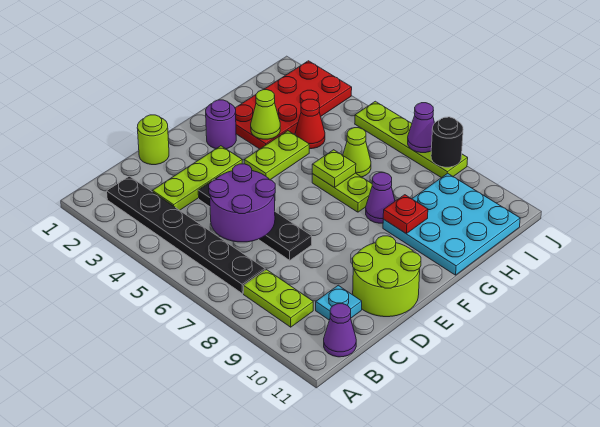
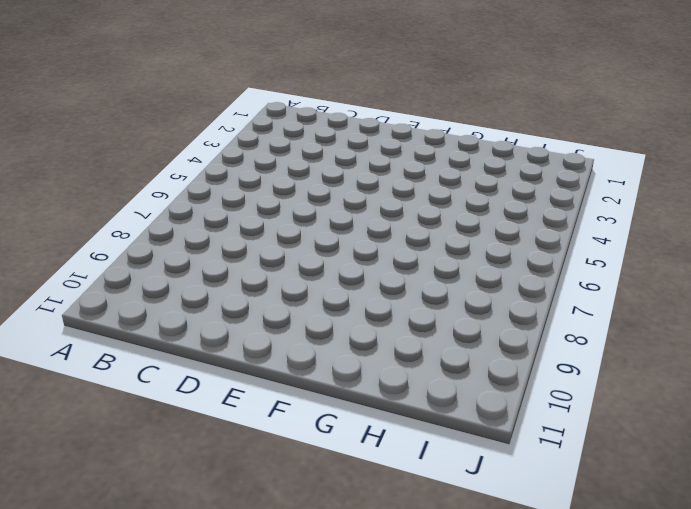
none -> black 1x6 plate [107,176,265,294]
none -> lime 1x2 plate [244,270,313,327]
none -> purple 1x1 cone [324,304,356,357]

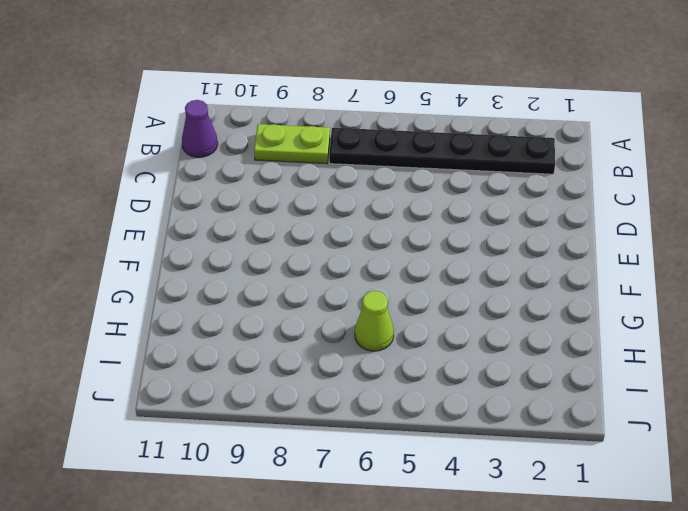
none -> lime 1x3 plate [152,146,242,210]
none -> cyan 1x1 plate [316,285,362,320]
none -> lime 1x1 round brick [137,115,169,165]

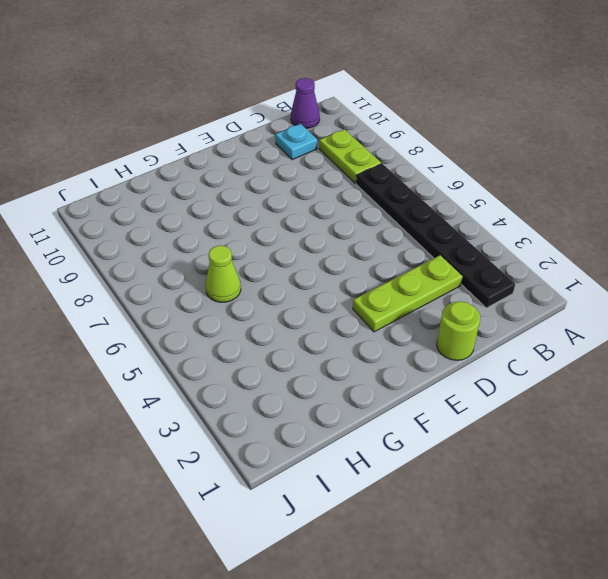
none -> black 1x4 plate [198,177,312,260]
none -> lime 2x2 round brick [353,236,421,317]
none -> purple 1x1 round brick [206,100,236,149]

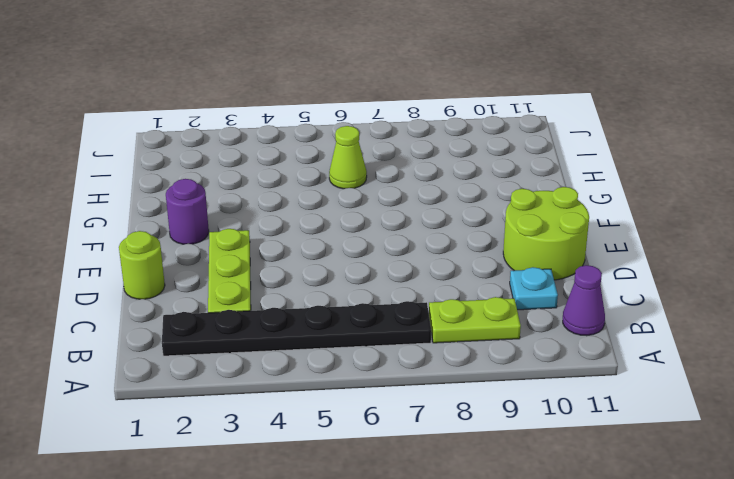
none -> black 1x4 plate [198,177,312,260]
none -> lime 1x2 plate [244,131,309,180]
none -> red 2x4 plate [235,61,352,149]

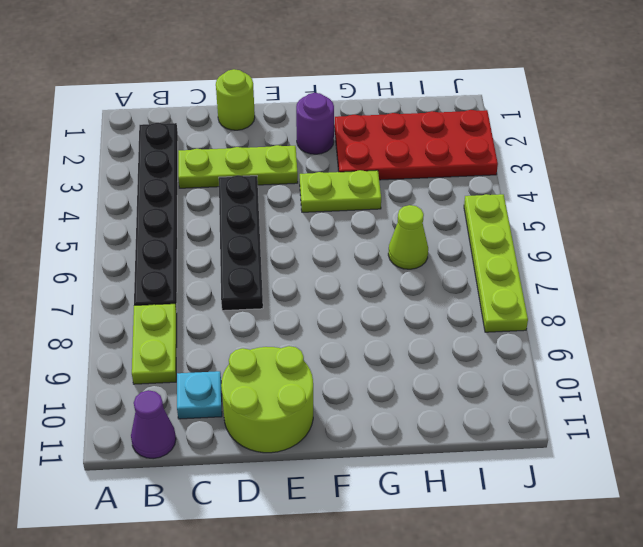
none -> lime 1x2 plate [312,173,372,212]
none -> purple 1x1 cone [366,173,395,223]
none -> cyan 3x3 plate [383,173,520,275]

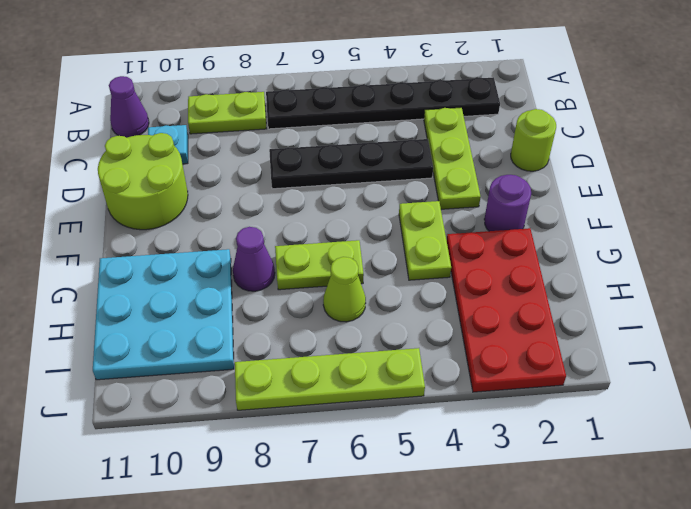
none -> red 1x1 cone [295,99,325,149]
none -> purple 2x2 round brick [209,164,275,242]
none -> lime 1x1 cone [251,90,280,139]

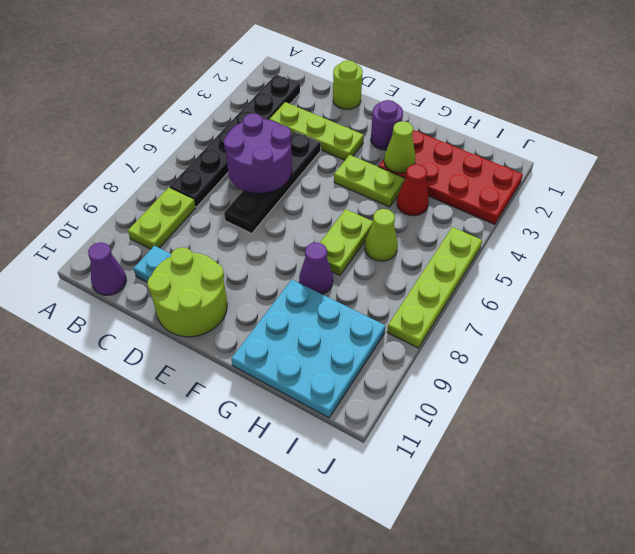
none -> lime 1x1 plate [312,150,356,188]
none -> red 1x1 plate [383,195,428,234]
none -> purple 1x1 cone [408,103,434,153]

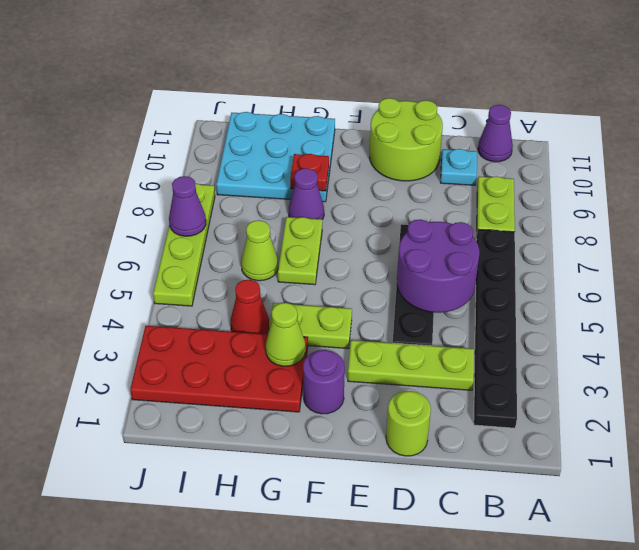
none -> lime 1x1 plate [312,150,356,188]
none -> black 1x1 round brick [431,117,463,167]

